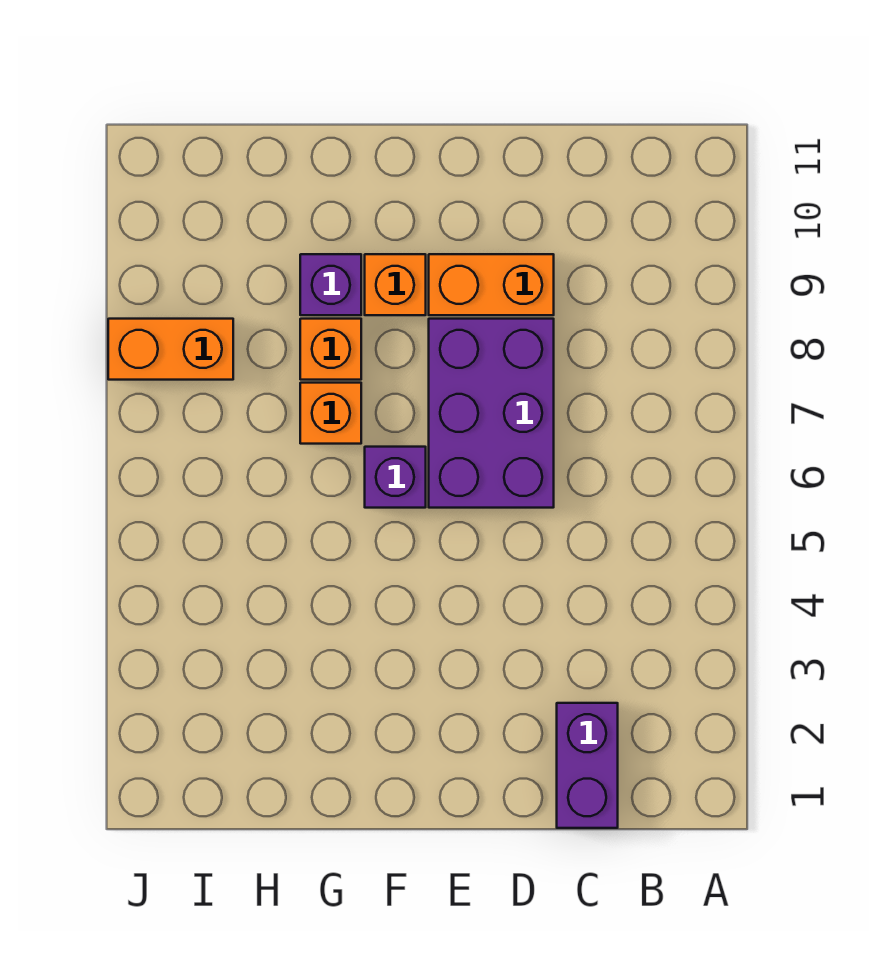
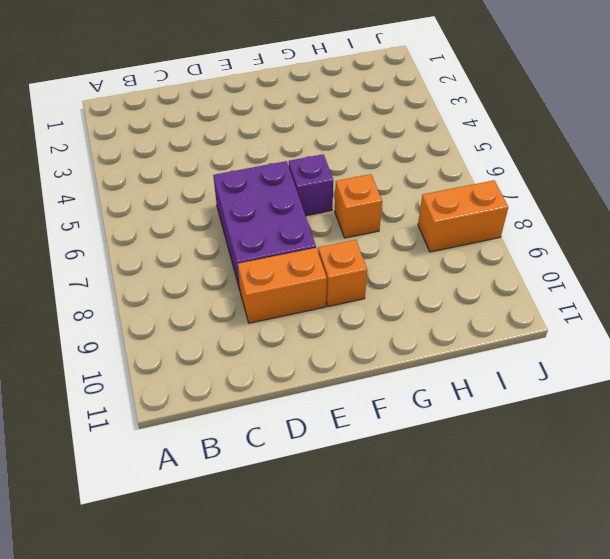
none -> purple 1x2 brick [557,703,618,828]
none -> orange 1x1 brick [300,319,361,380]

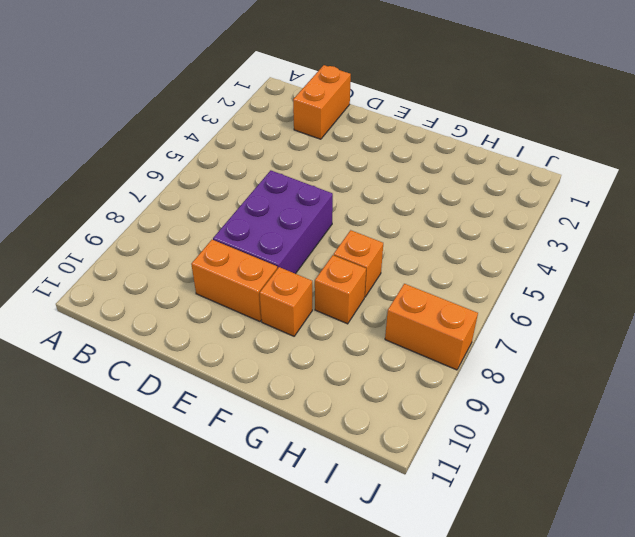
orange 1x2 brick [293,65,351,139] -> purple 1x2 brick [557,703,618,828]
none -> purple 1x1 brick [365,447,426,508]
none -> purple 1x1 brick [300,254,361,315]

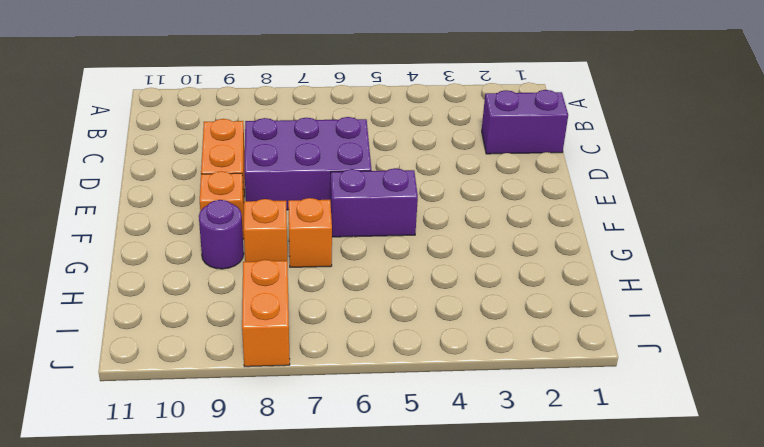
purple 1x2 brick [331,168,418,237] -> purple 1x1 brick [365,447,426,508]
purple 1x1 round brick [199,200,244,269] -> purple 1x1 brick [300,254,361,315]

